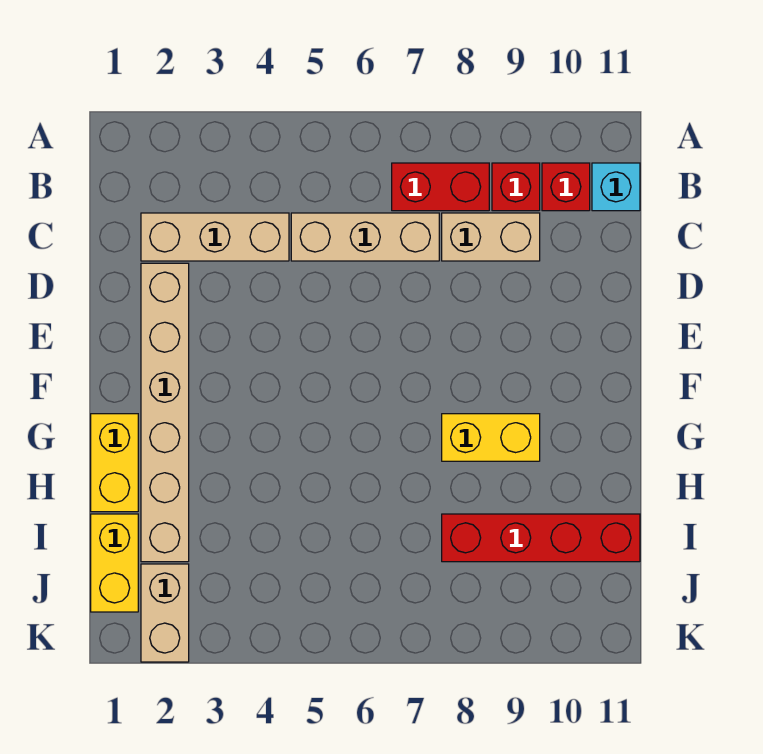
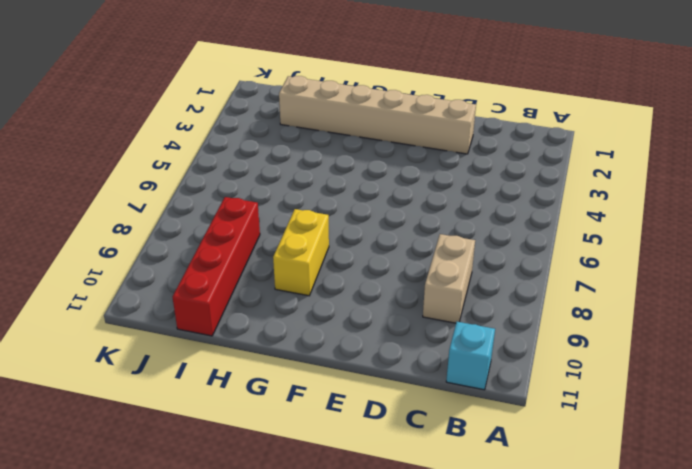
none -> red 1x2 brick [392,163,489,211]
none -> red 1x1 brick [492,163,540,211]
none -> red 1x1 brick [542,163,590,211]

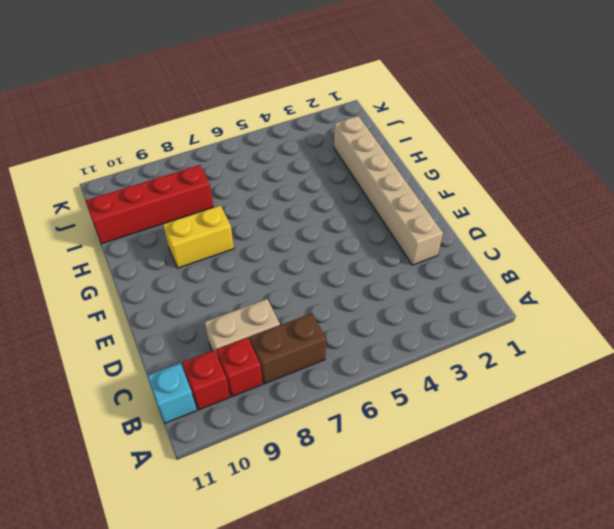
brown 1x2 brick [250,313,326,384] -> red 1x2 brick [392,163,489,211]
none -> tan 1x3 brick [141,213,289,261]
none -> tan 1x3 brick [291,213,439,261]
none -> yellow 1x2 brick [91,414,138,512]

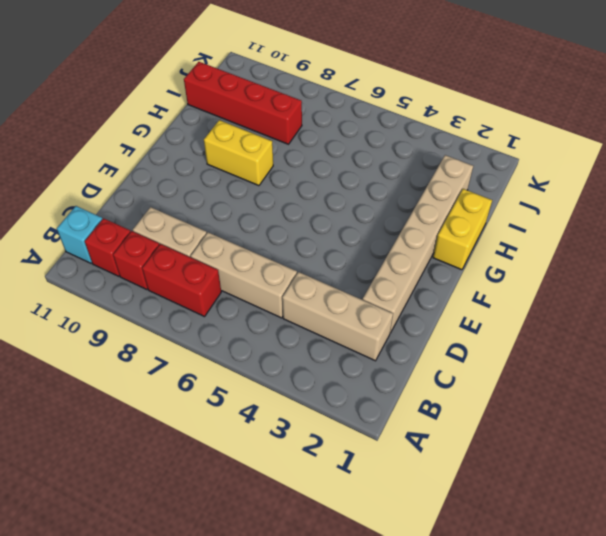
none -> yellow 1x2 brick [91,514,138,612]
none -> tan 1x2 brick [141,564,189,662]

